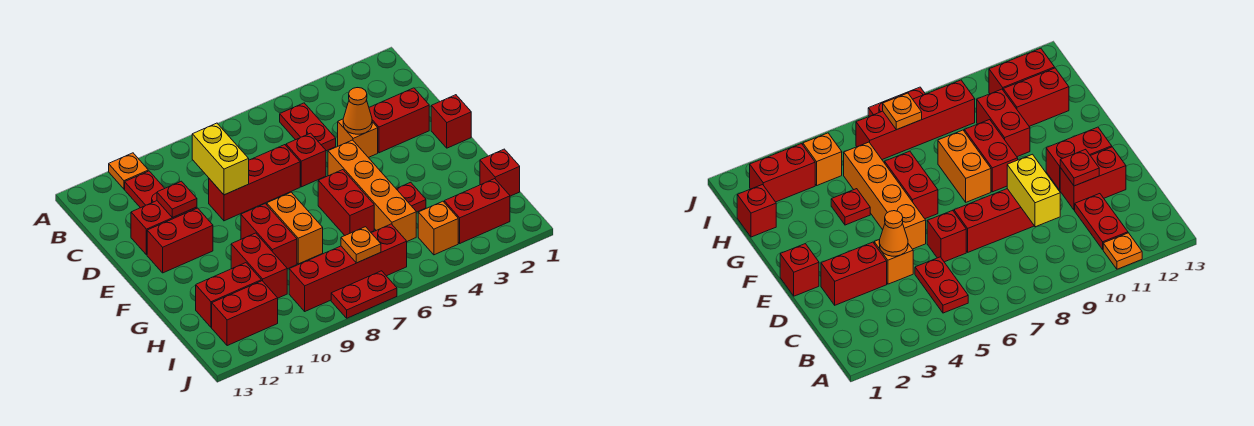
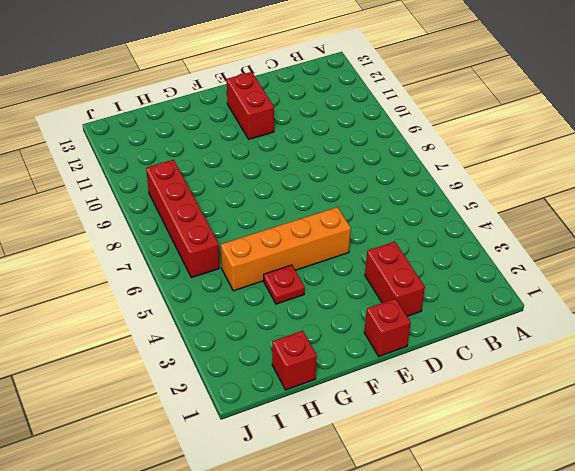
none -> orange 1x1 plate [109,153,148,189]
none -> red 1x2 plate [280,103,336,151]
none -> red 1x2 plate [125,171,165,208]

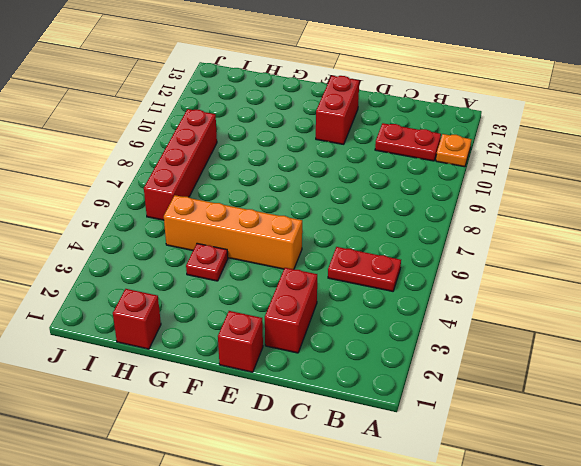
none -> orange 1x1 brick [338,119,378,158]
none -> red 1x1 brick [286,133,326,187]
none -> red 1x3 brick [209,145,300,221]

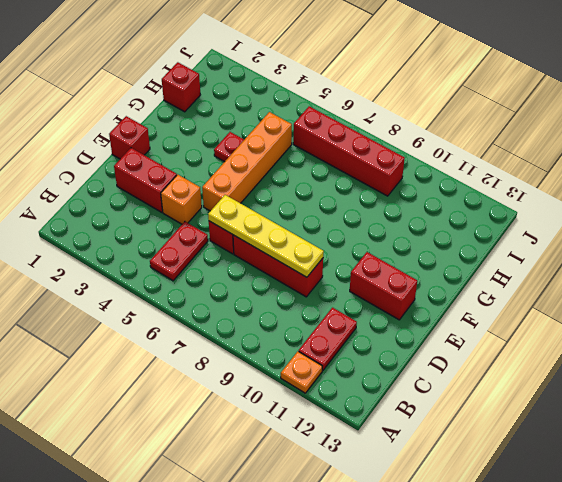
yellow 1x4 plate [208,195,324,277] -> yellow 1x2 brick [192,123,249,195]
none -> red 1x2 brick [131,201,197,255]
none -> red 1x2 brick [318,170,374,235]
none -> orange 1x2 brick [267,192,323,264]

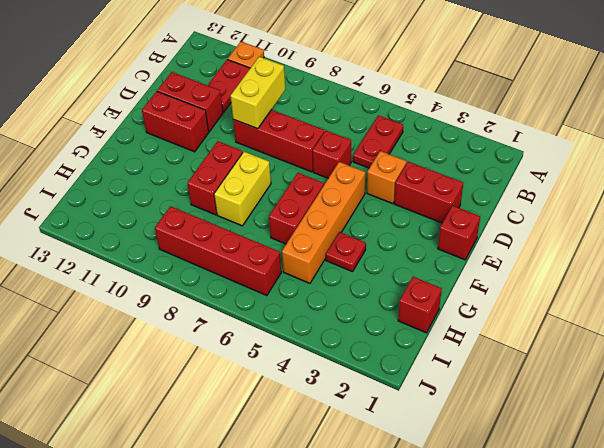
yellow 1x2 brick [214,152,271,226] -> orange 1x2 brick [267,192,323,264]
none -> red 1x2 brick [231,233,287,298]
none -> red 1x2 brick [196,263,261,327]
none -> red 1x2 brick [444,179,510,243]

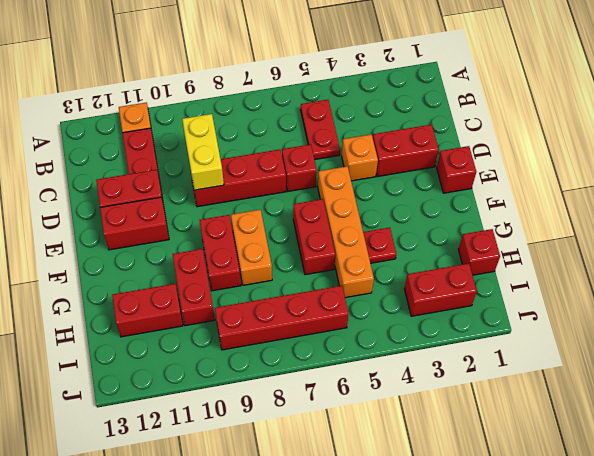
none -> orange 1x1 brick [418,201,458,255]
none -> red 1x2 brick [212,281,278,346]
none -> red 1x2 plate [331,271,397,318]

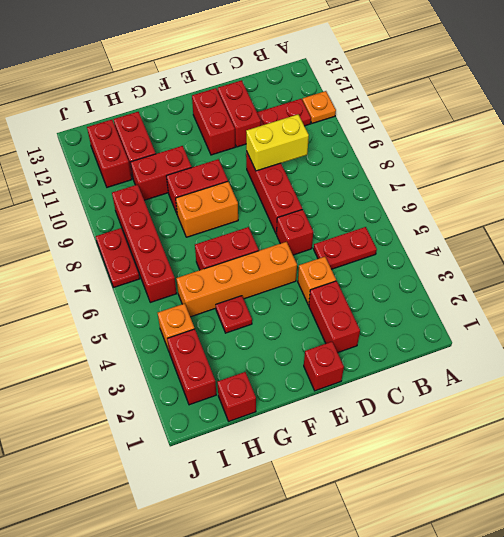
none -> orange 1x1 cone [343,88,372,134]
none -> red 1x1 plate [157,181,197,218]
none -> orange 1x1 plate [341,227,381,263]

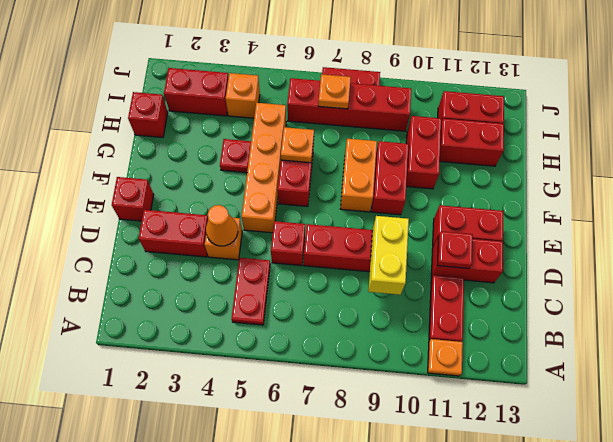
orange 1x1 plate [281,127,314,163] -> none

